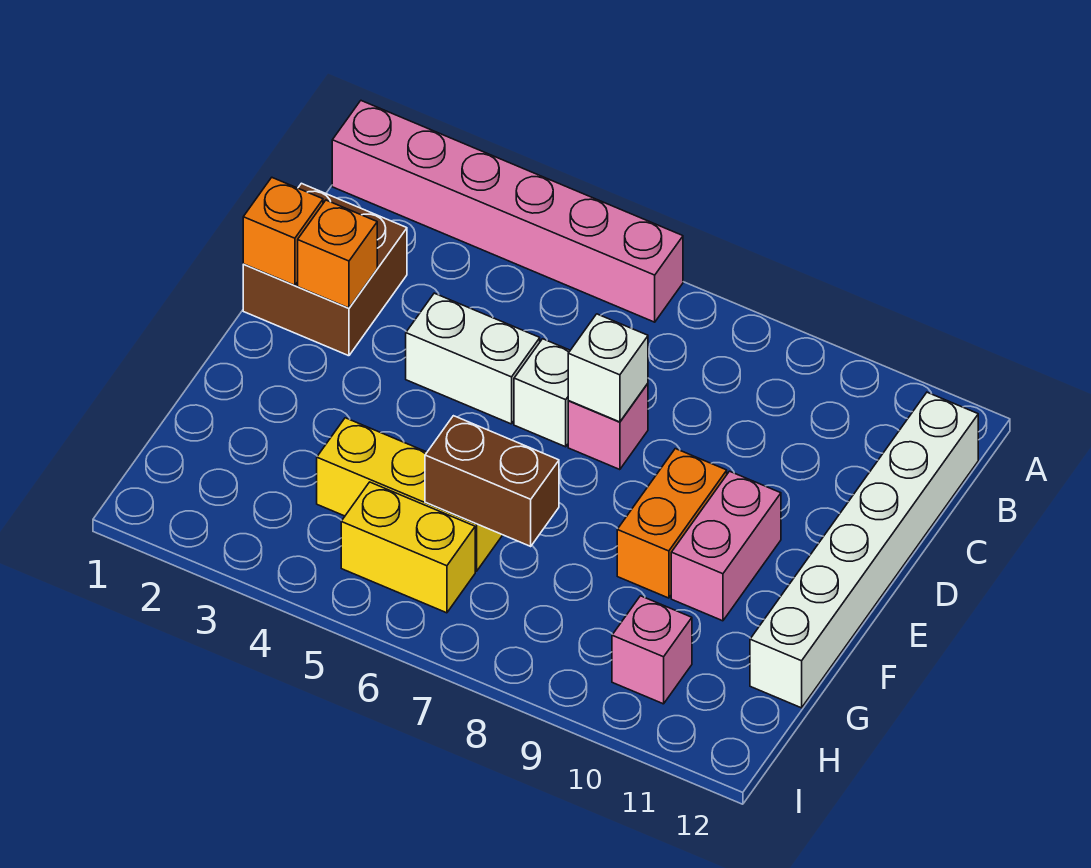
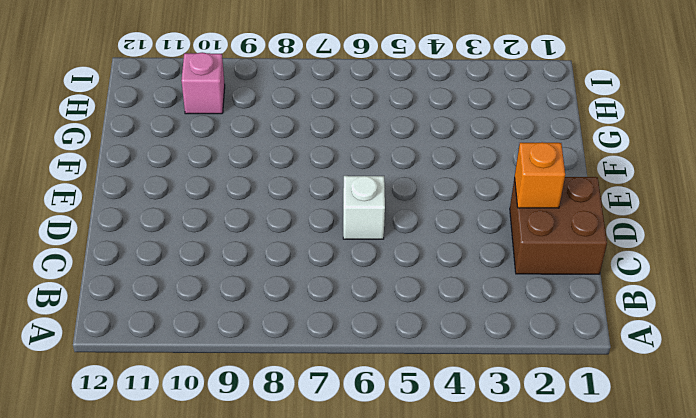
none -> pink 1x6 brick [332,101,683,322]
none -> white 1x6 brick [750,392,978,708]
none -> white 1x2 brick [406,293,540,424]

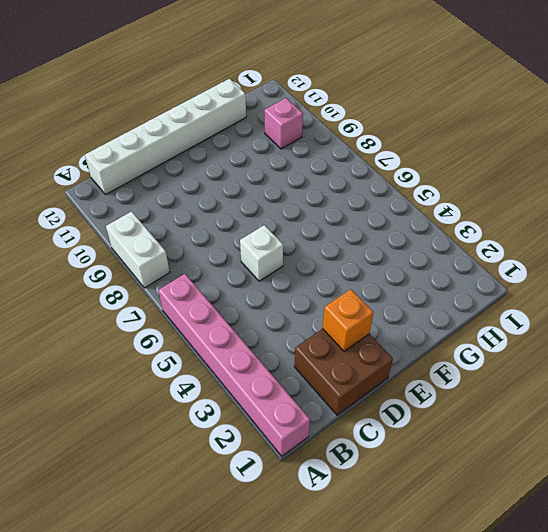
white 1x2 brick [106,212,170,288] -> white 1x2 brick moved to [406,293,540,424]
none -> pink 1x1 brick [568,384,648,470]
none -> orange 1x2 brick [617,449,727,598]
none -> pink 1x2 brick [671,471,781,621]

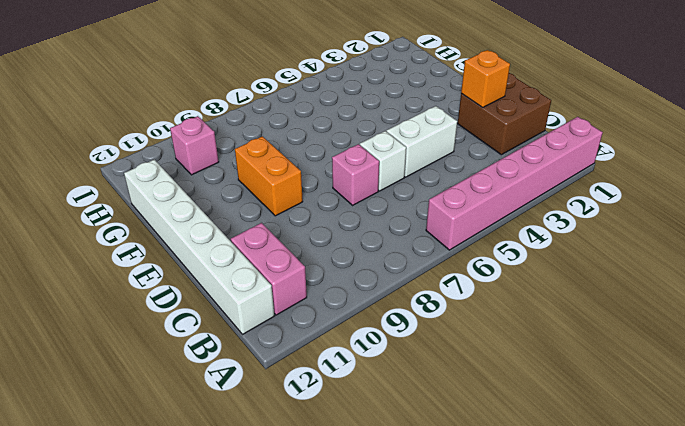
pink 1x2 brick [231,223,307,315] -> pink 1x2 brick moved to [671,471,781,621]
none -> yellow 1x3 brick [317,418,502,571]
none -> yellow 1x2 brick [341,482,475,613]
none -> orange 1x1 brick [243,178,323,285]

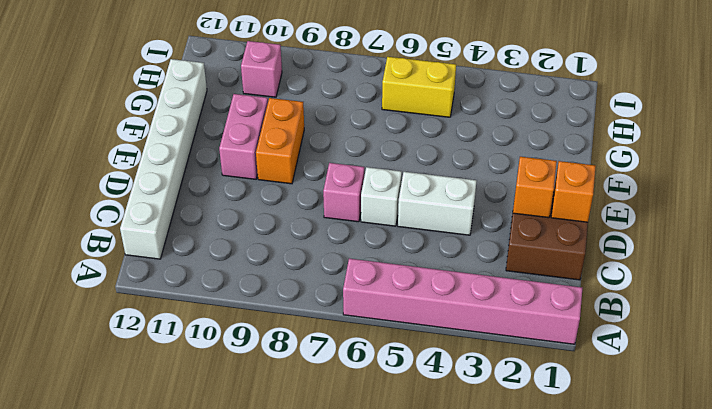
none -> yellow 1x3 brick [317,418,502,571]
none -> white 1x1 brick [568,314,648,422]
none -> brown 1x2 brick [425,416,559,546]

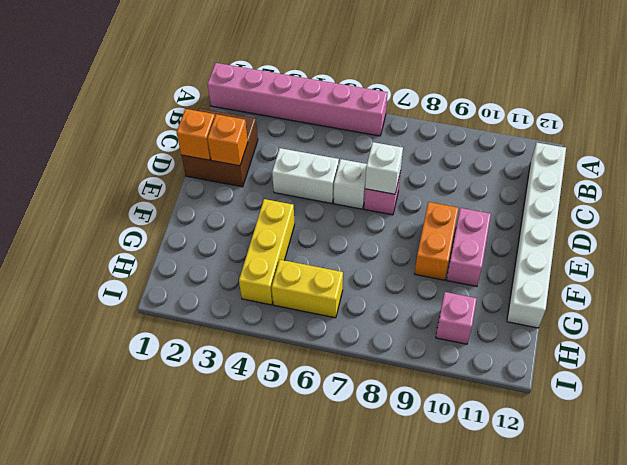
yellow 1x3 brick [239,199,295,305] -> yellow 1x3 brick turned to [317,418,502,571]
none -> brown 1x2 brick [425,416,559,546]

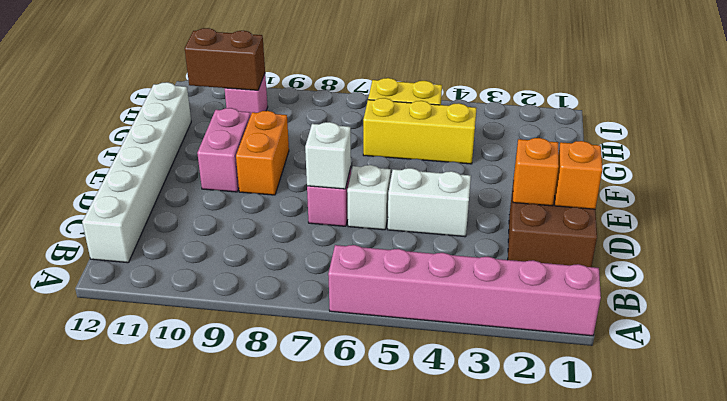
brown 1x2 brick [185,28,265,90] -> brown 1x2 brick moved to [425,416,559,546]

